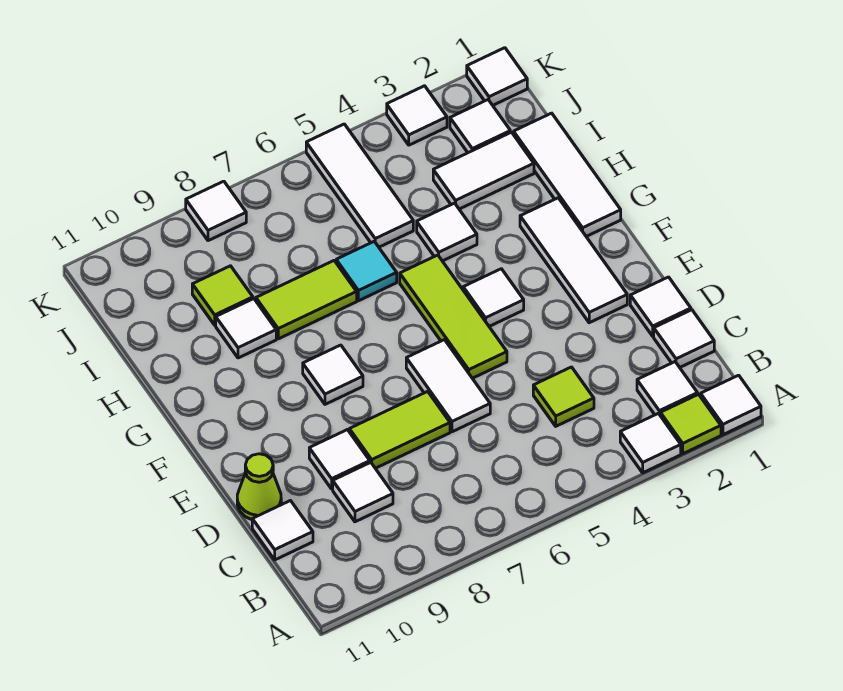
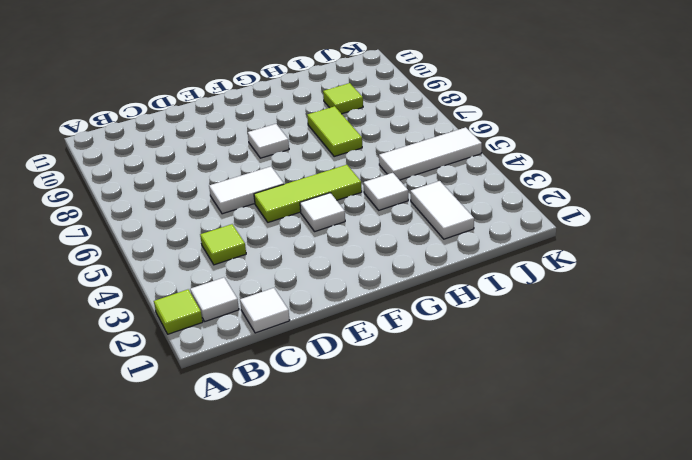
none -> white 1x1 tile [701,375,761,435]
none -> white 1x1 tile [620,413,681,473]
none -> white 1x1 tile [333,462,393,522]

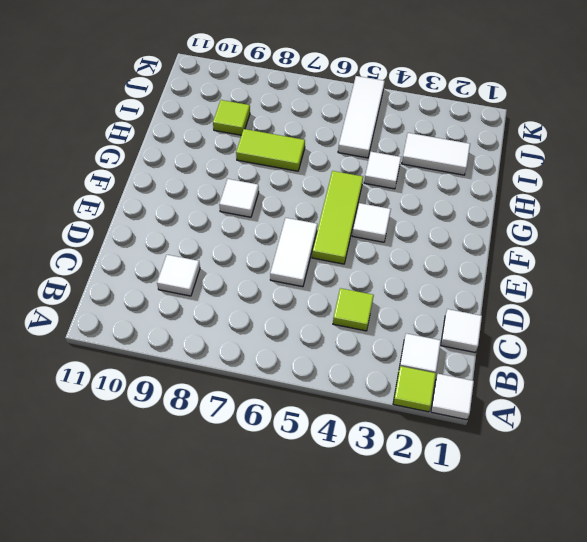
none -> white 1x1 tile [620,413,681,473]
none -> white 1x1 tile [252,501,313,560]
none -> white 1x1 tile [630,277,691,336]

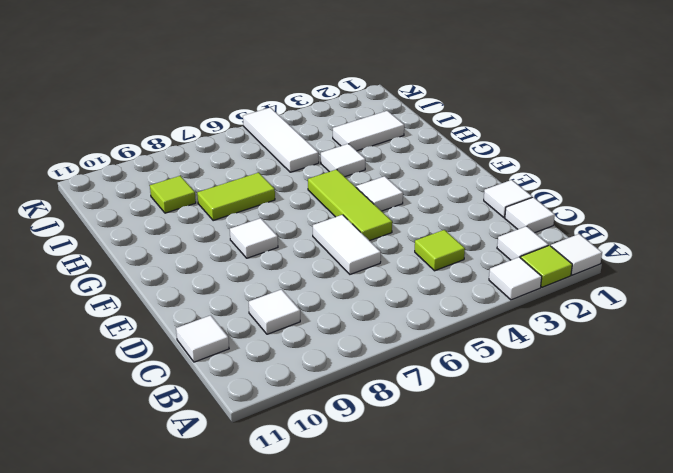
none -> lime 1x2 tile [349,391,450,468]
none -> white 1x1 tile [309,430,370,489]
none -> lime 1x1 cone [237,454,281,519]

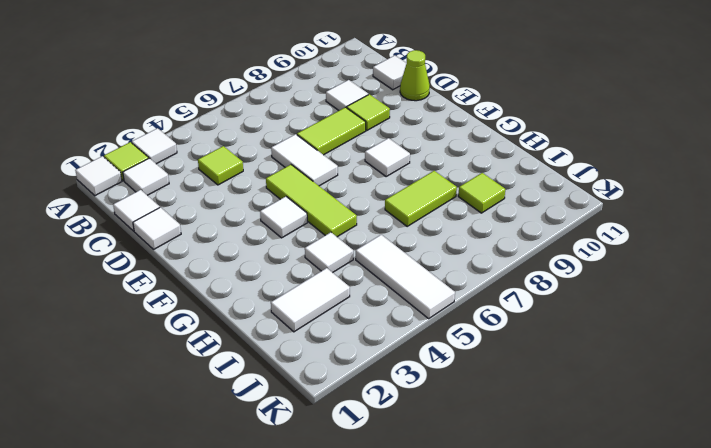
lime 1x1 tile [347,94,390,130] -> white 1x1 tile [309,430,370,489]
none -> white 1x3 tile [520,198,627,323]
none -> white 1x3 tile [514,113,621,236]
none -> cyan 1x1 tile [336,241,397,301]

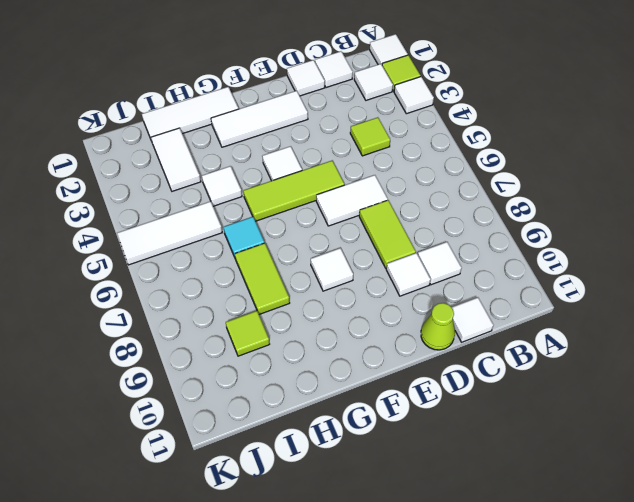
none -> white 1x1 tile [216,299,276,358]
none -> white 1x1 tile [450,100,510,153]
none -> white 1x1 tile [467,48,527,105]

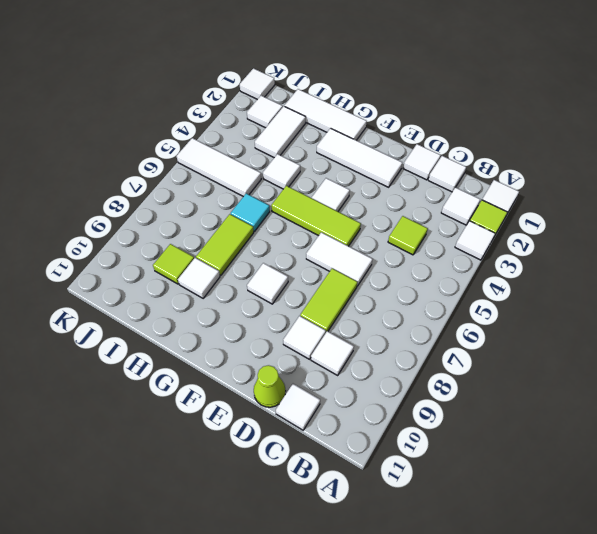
none -> white 1x1 tile [387,86,447,145]
none -> white 1x1 tile [186,181,246,241]

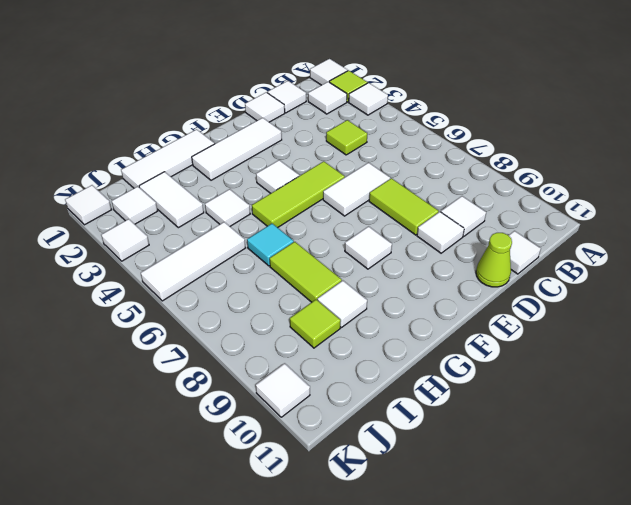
white 1x1 tile [256,363,310,417] -> white 1x1 tile moved to [186,181,246,241]

